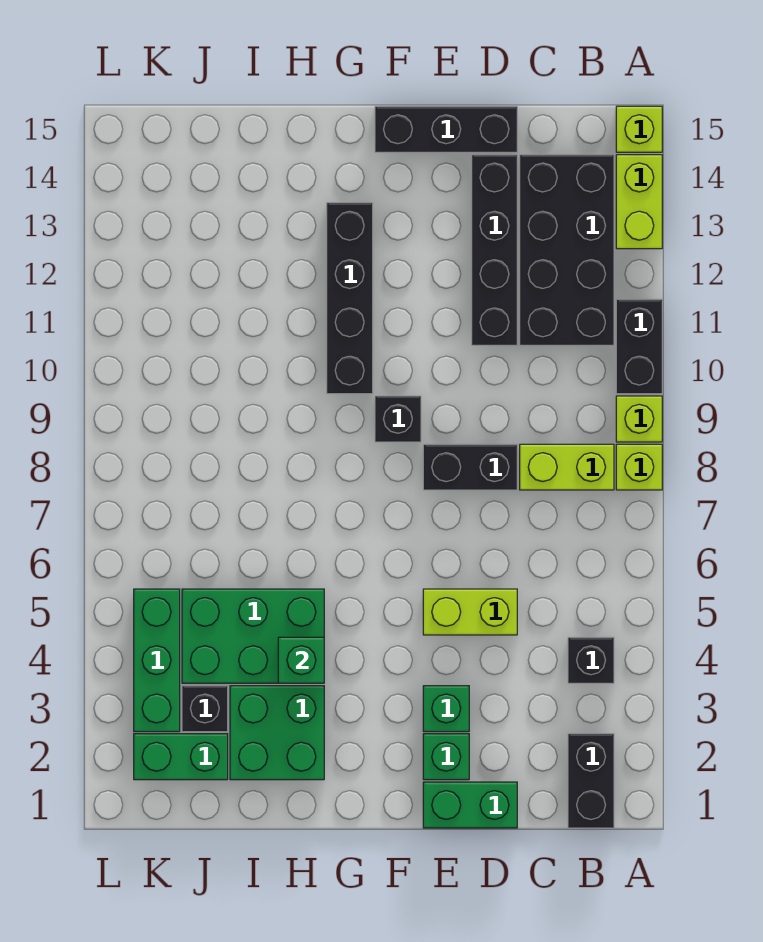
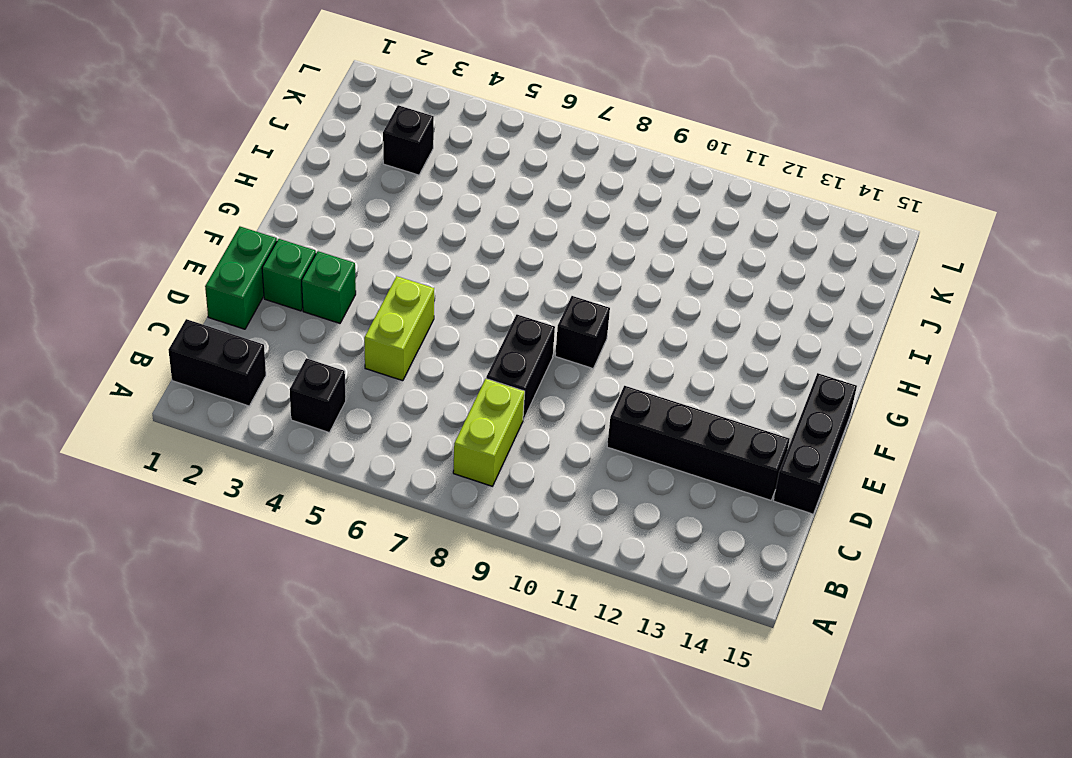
none -> lime 1x1 brick [616,444,662,490]
none -> lime 1x1 brick [616,396,662,442]
none -> black 1x2 brick [616,299,662,394]

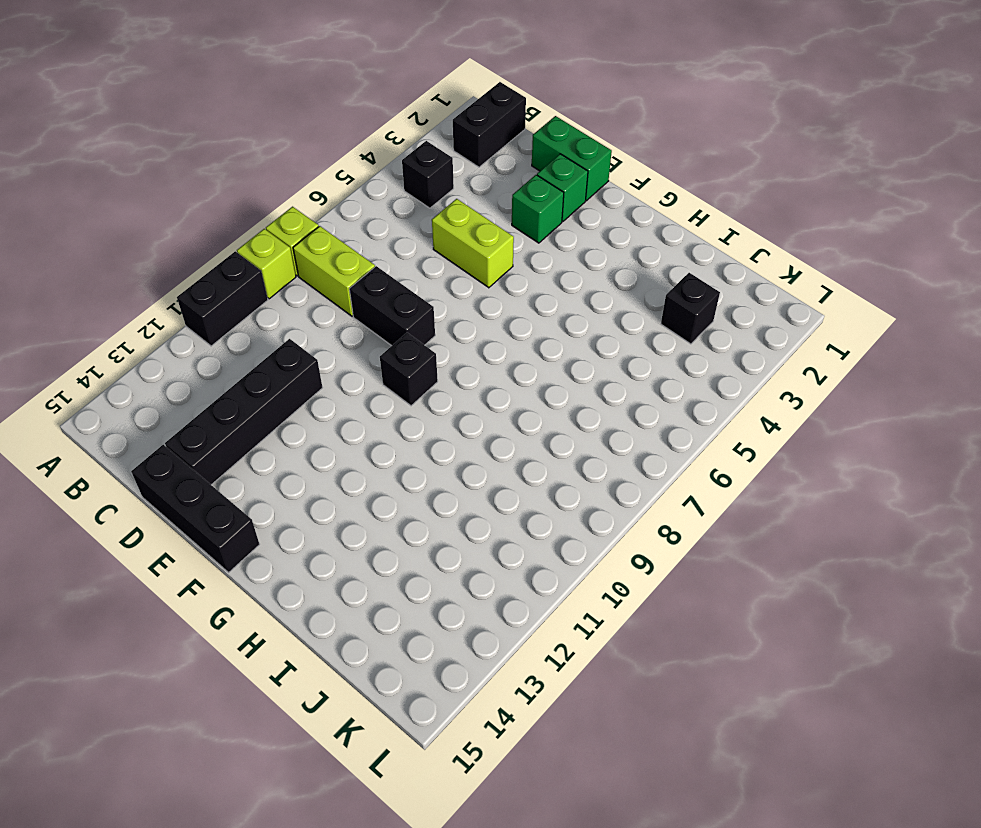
none -> lime 1x2 brick [616,155,662,249]
none -> lime 1x1 brick [616,106,662,152]
none -> black 2x4 brick [520,155,614,345]

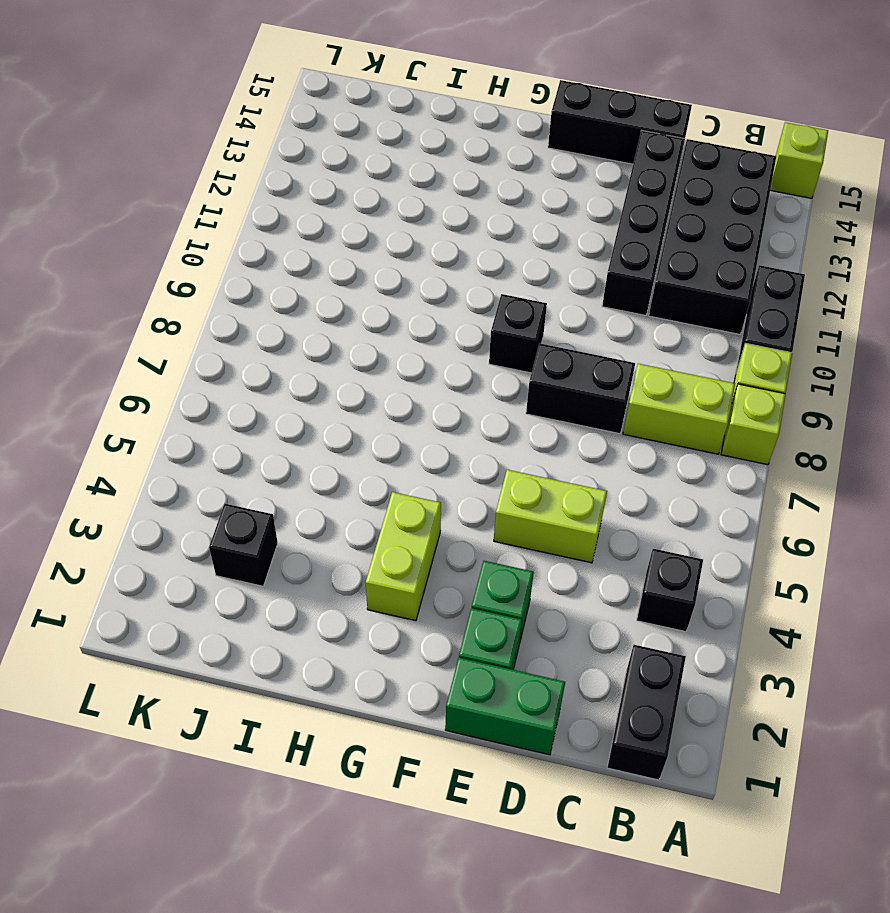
lime 1x2 brick [366,492,441,621] -> lime 1x2 brick moved to [616,155,662,249]
none -> black 1x4 brick [327,203,373,394]
none -> green 2x2 brick [230,686,324,780]
none -> green 2x3 brick [182,589,324,683]

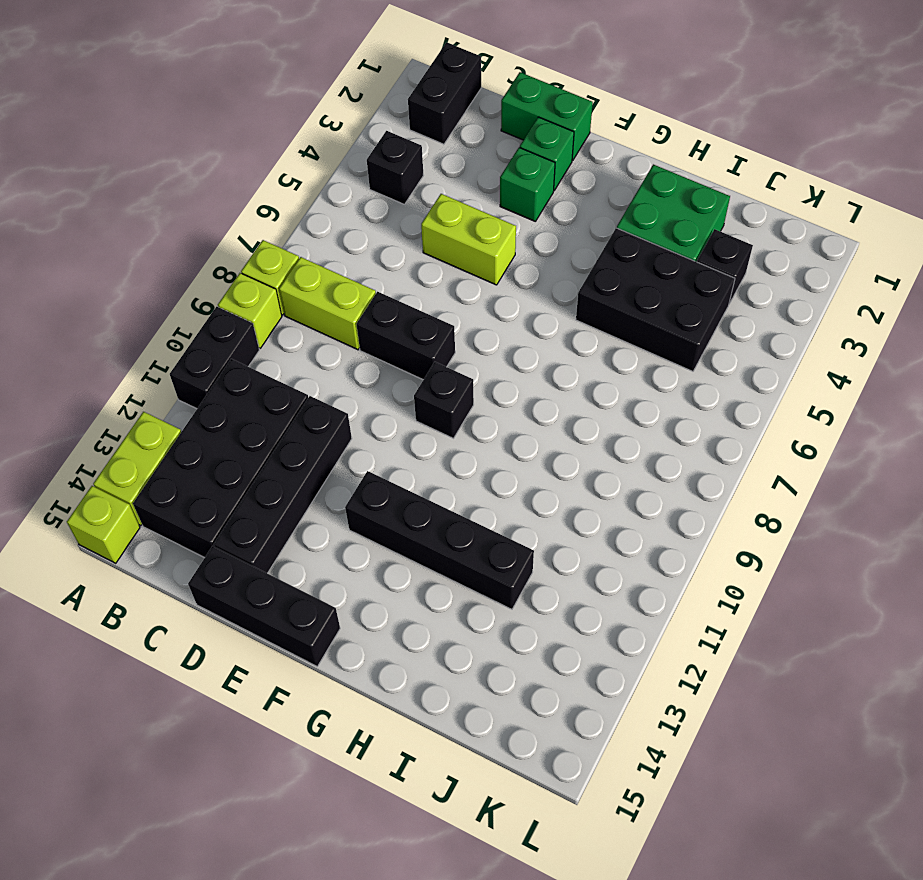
black 1x4 brick [345,471,534,609] -> black 1x4 brick turned to [327,203,373,394]
black 2x3 brick [576,228,735,371] -> green 2x3 brick [182,589,324,683]
none -> green 1x2 brick [134,734,228,780]
none -> green 1x3 brick [134,589,180,732]
none -> green 1x1 brick [278,637,324,683]

